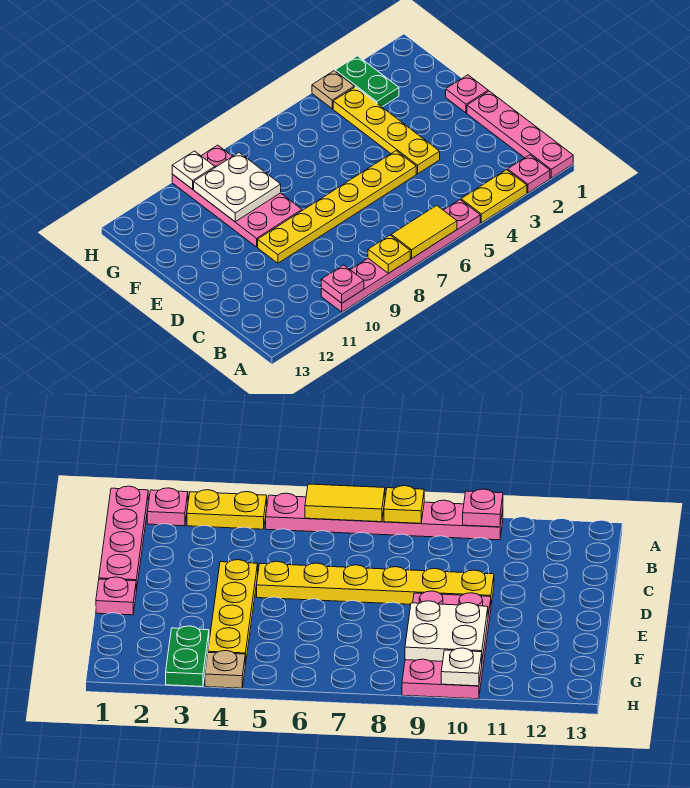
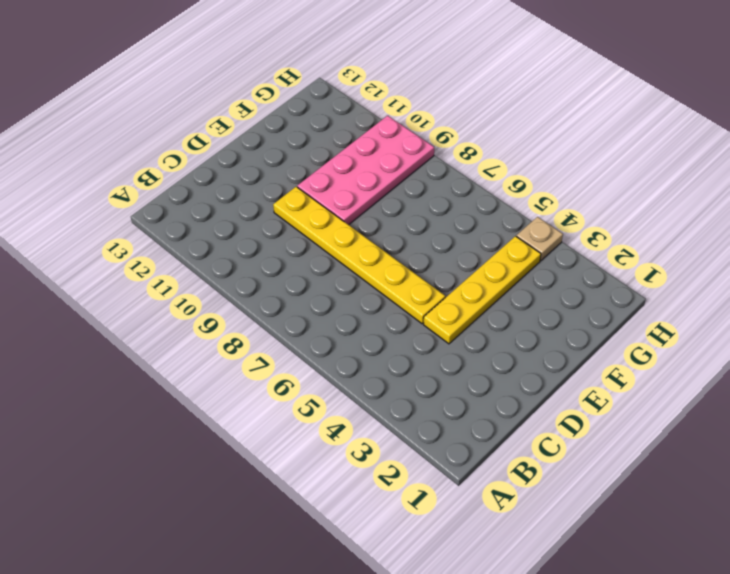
none -> pink 1x4 plate [467,91,573,178]
none -> pink 1x1 plate [508,155,550,193]
none -> yellow 1x2 plate [461,170,527,223]

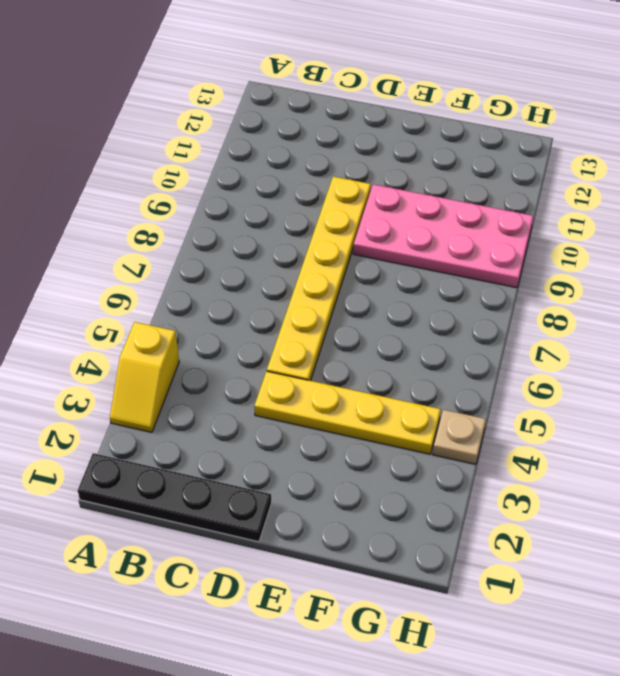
black 1x4 plate [78,453,271,542] -> pink 1x4 plate [467,91,573,178]
yellow 1x2 slope [110,322,179,432] -> yellow 1x2 plate [461,170,527,223]
none -> pink 1x1 plate [508,155,550,193]
none -> pink 1x6 plate [321,200,480,312]
none -> pink 1x1 plate [446,75,488,113]

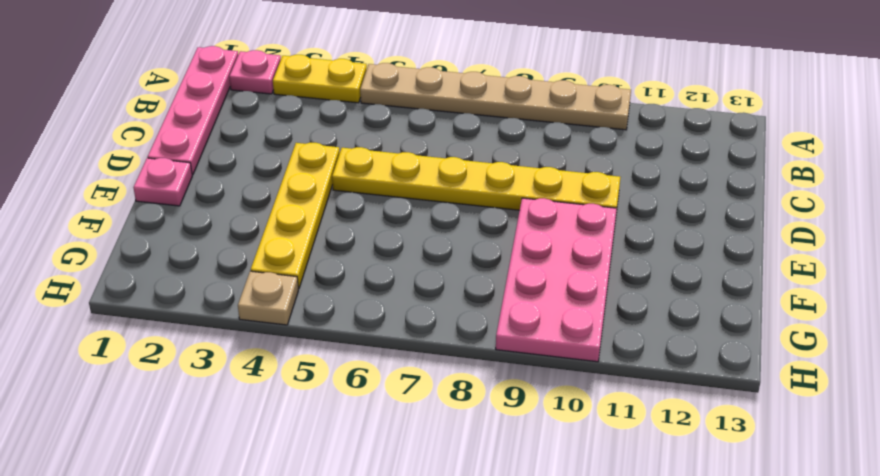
tan 1x6 plate [360,63,631,130] -> pink 1x6 plate [321,200,480,312]
none -> green 1x2 plate [335,56,399,107]
none -> yellow 1x2 tile [391,205,457,258]
none -> yellow 1x1 plate [368,235,410,273]

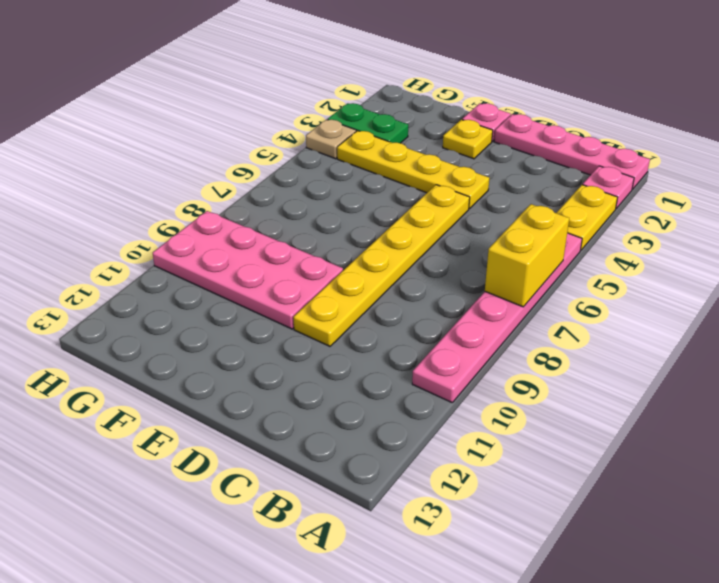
yellow 1x2 brick [485,204,569,307] -> yellow 1x2 tile [391,205,457,258]
yellow 1x1 plate [443,120,493,159] -> yellow 1x1 plate moved to [368,235,410,273]
none -> pink 1x1 plate [321,265,364,303]
none -> white 2x2 plate [194,153,281,222]
none -> white 1x1 plate [172,151,215,189]

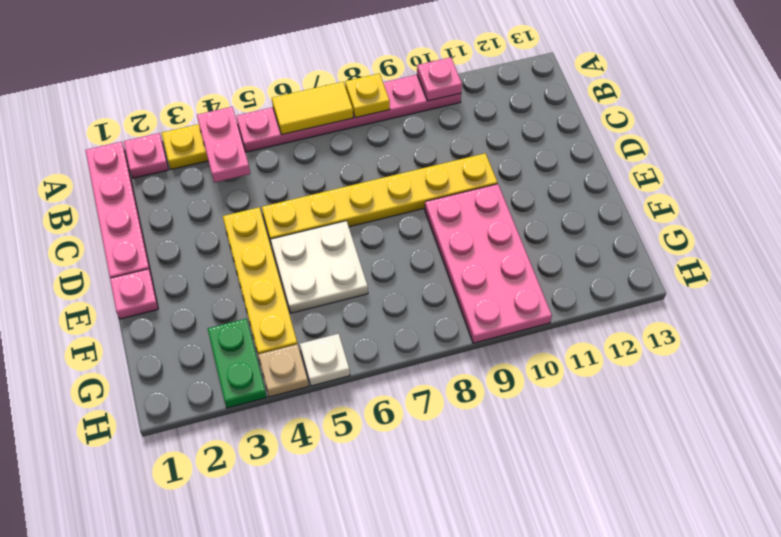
pink 1x2 plate [197,107,250,182] -> none
white 2x2 plate [271,221,368,313] -> white 2x2 plate moved to [194,153,281,222]
white 1x1 plate [300,334,350,386] -> white 1x1 plate moved to [172,151,215,189]

